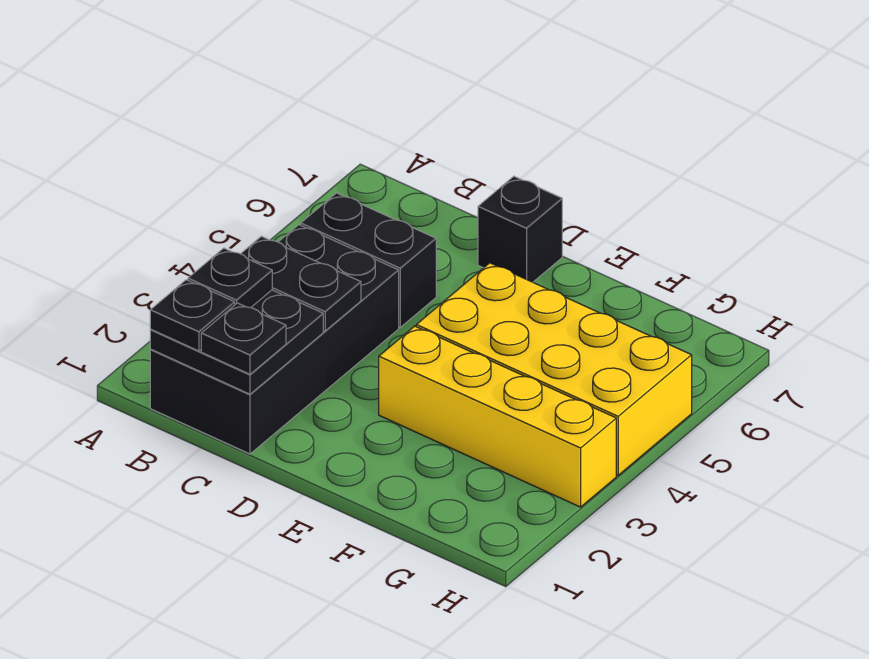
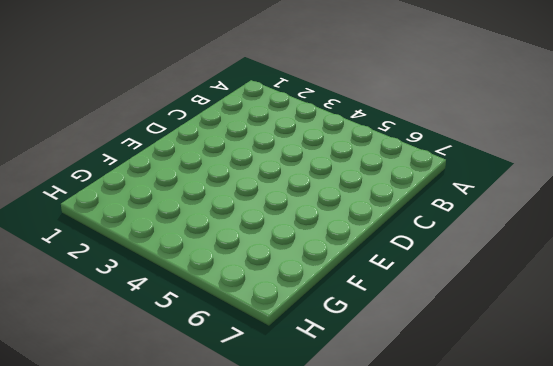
none -> black 2x4 brick [150,225,399,454]
none -> black 1x2 brick [301,193,436,327]

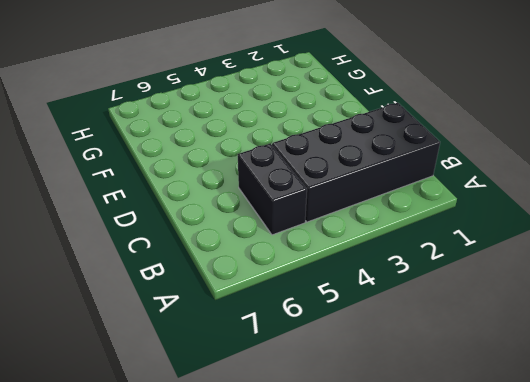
none -> black 1x1 brick [478,176,562,282]
none -> yellow 1x4 brick [379,326,616,507]

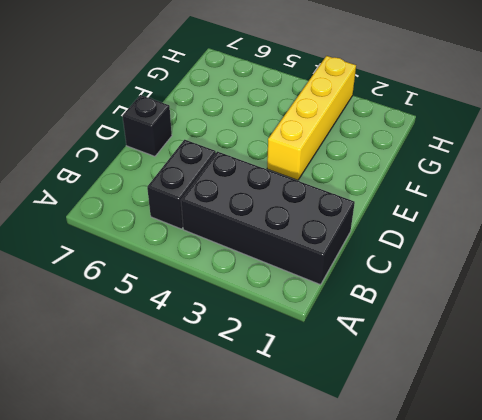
none -> yellow 2x4 brick [416,263,692,475]
none -> black 2x2 plate [150,290,323,394]

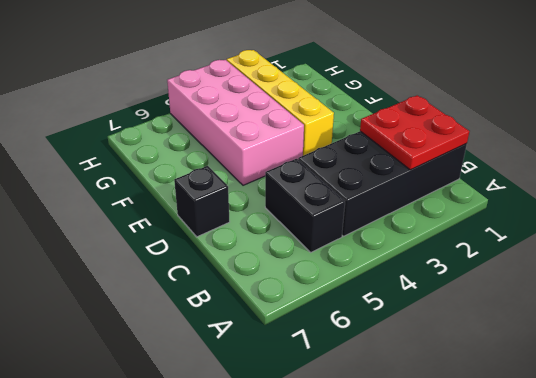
red 2x2 plate [360,95,469,170] -> black 2x2 plate [150,290,323,394]
pink 2x4 brick [167,60,304,185] -> yellow 2x4 brick [416,263,692,475]
none -> black 1x2 plate [241,236,361,331]
none -> black 1x1 plate [150,280,235,351]

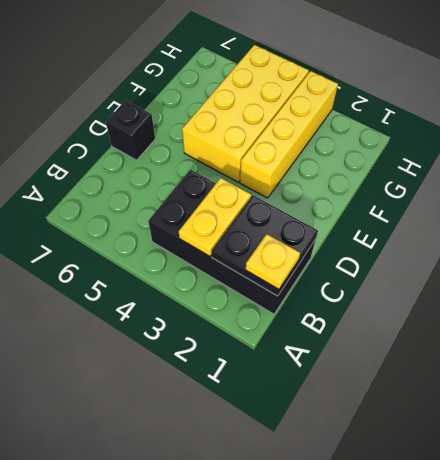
yellow 1x1 plate [246,234,300,289] -> black 1x1 plate [150,280,235,351]
yellow 1x2 plate [179,178,251,256] -> black 1x2 plate [241,236,361,331]
none -> black 1x2 brick [301,193,436,327]
none -> black 1x1 plate [188,248,272,308]

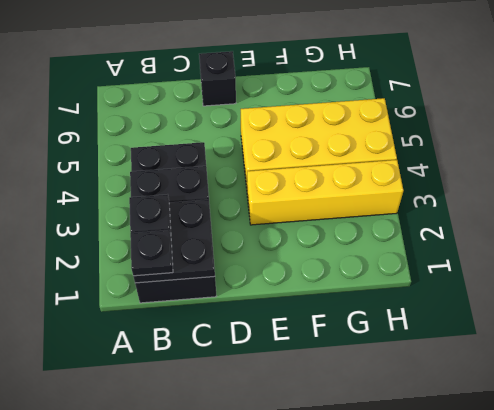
none -> black 1x2 brick [301,193,436,327]
none -> black 1x1 plate [201,303,286,374]

